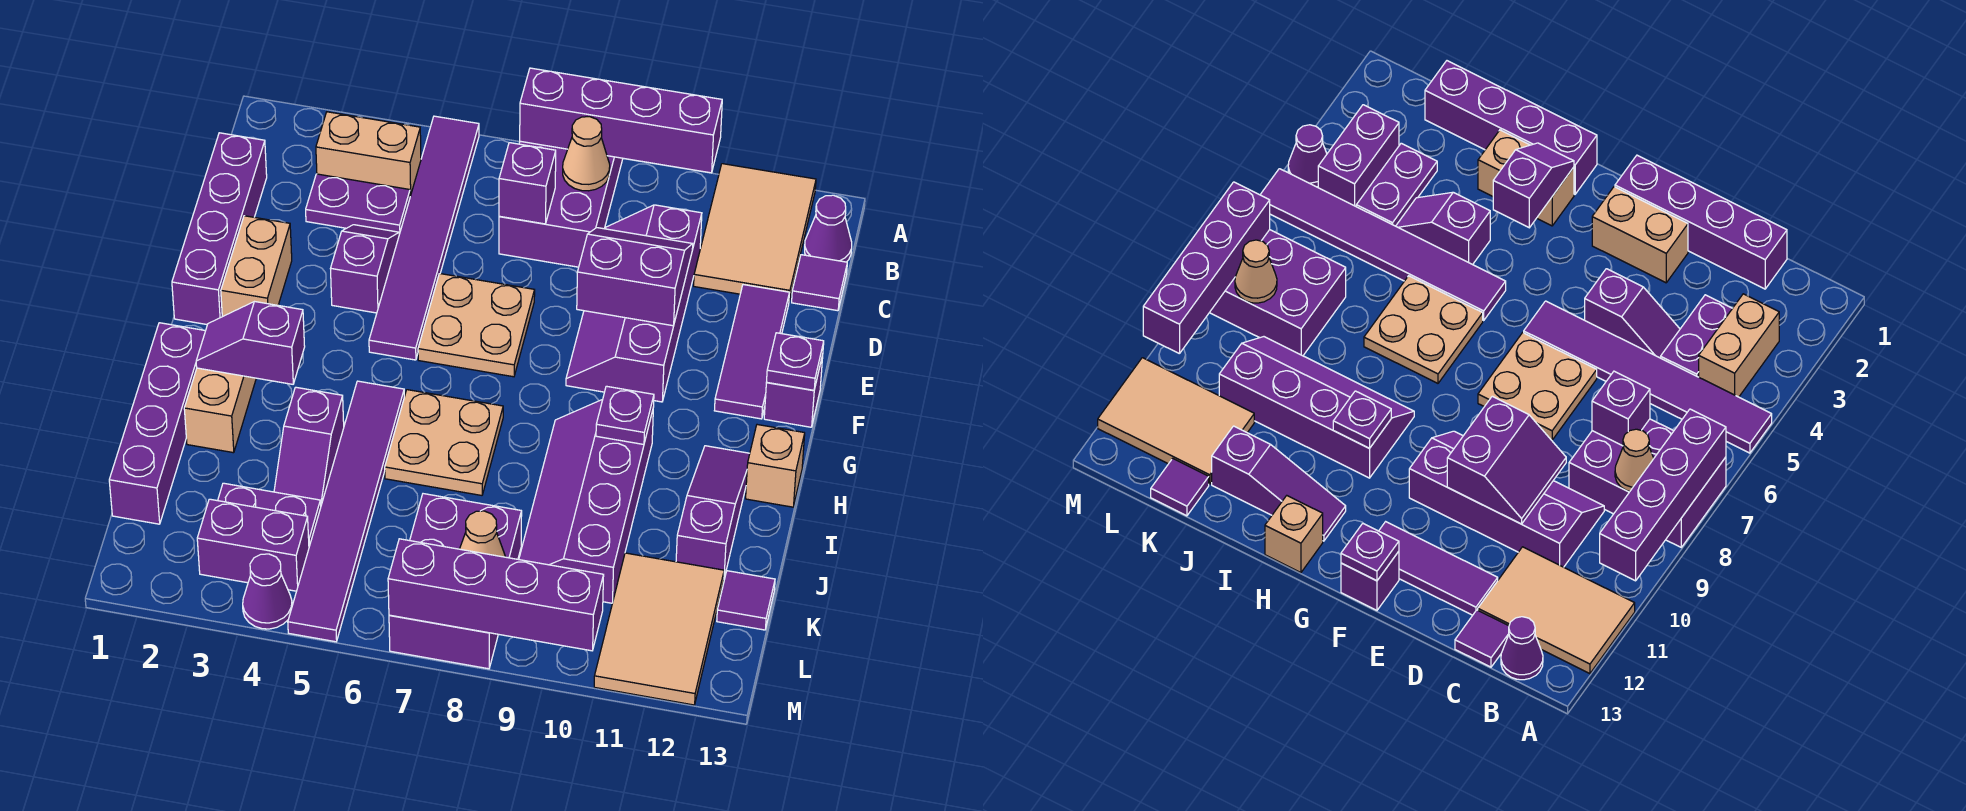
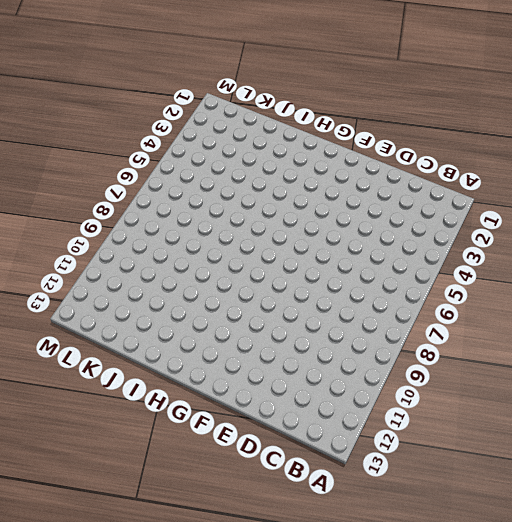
none -> purple 1x6 tile [369,116,479,360]
none -> purple 2x3 brick [499,141,623,267]
none -> tan 2x3 tile [694,164,816,301]
none -> tan 1x2 brick [316,112,421,196]

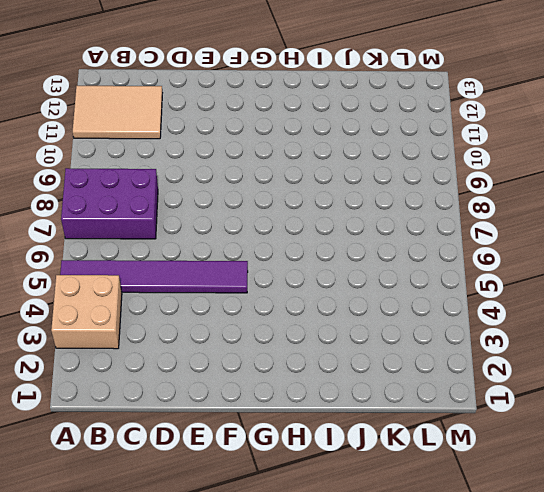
tan 2x2 brick [51,275,122,349] -> tan 1x2 brick [316,112,421,196]
none -> purple 1x1 cone [805,195,852,262]
none -> purple 1x4 brick [172,133,267,325]
none -> purple 1x2 plate [306,174,410,234]
none -> purple 2x4 slope [566,205,702,402]

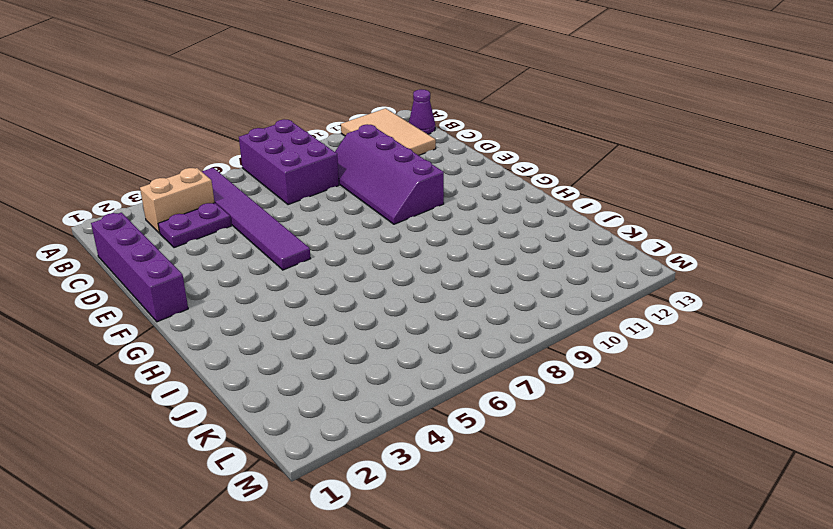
none -> purple 1x1 tile [792,255,847,311]
none -> purple 1x2 slope [330,225,399,313]
none -> purple 1x3 tile [714,285,789,419]
none -> tan 1x2 brick [221,216,292,317]

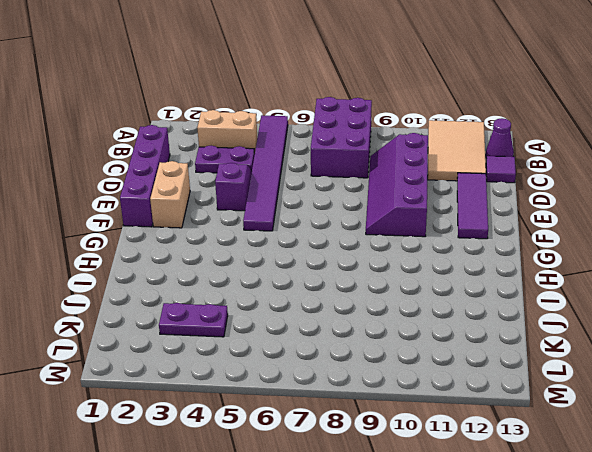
none -> tan 2x2 plate [418,274,535,377]
none -> purple 1x1 brick [764,355,823,427]
none -> purple 1x4 brick [109,323,205,524]
none -> tan 1x2 brick [184,368,256,453]

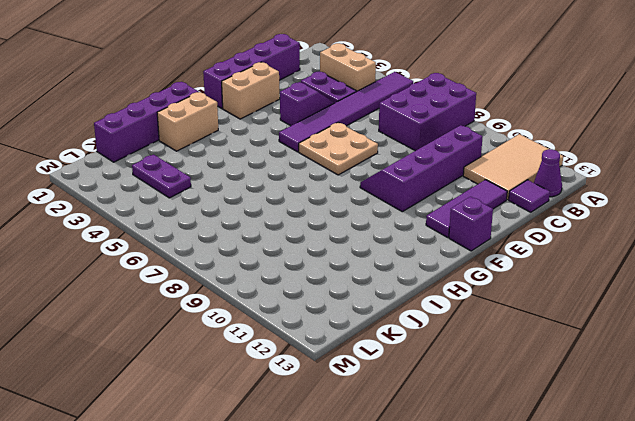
none -> purple 1x6 tile [288,381,404,642]
none -> tan 2x2 plate [385,390,503,495]
none -> purple 2x4 slope [519,399,653,603]
none -> purple 1x3 slope [676,446,750,578]

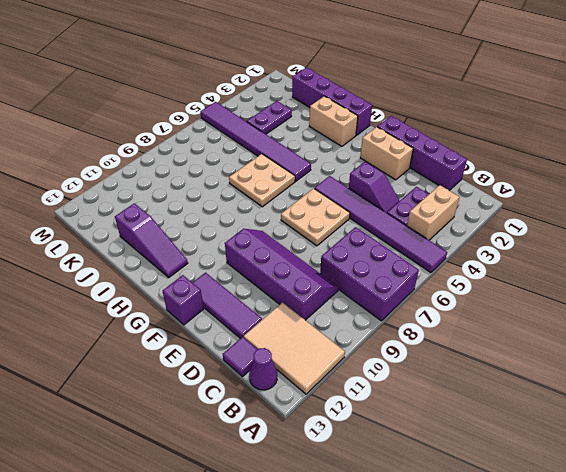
none -> purple 2x4 slope [519,399,653,603]
none -> tan 1x1 brick [746,425,805,507]
none -> purple 1x2 slope [274,387,344,505]
none -> purple 2x3 brick [389,494,522,669]

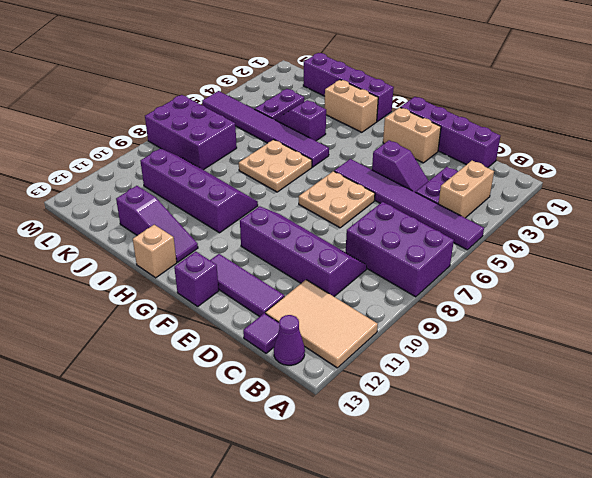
none -> tan 2x3 tile [594,553,724,705]
none -> purple 1x1 tile [717,571,775,630]
none -> purple 1x2 brick [197,499,309,591]
none -> purple 1x1 cone [243,554,292,629]

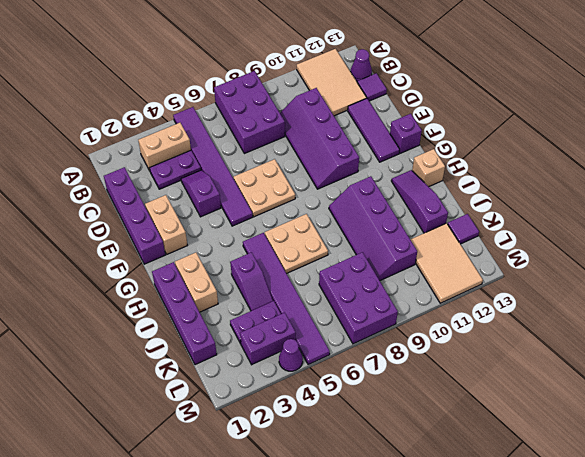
none -> purple 1x4 brick [520,68,722,173]
none -> tan 1x1 cone [563,117,610,191]
none -> purple 1x1 brick [499,143,556,224]
none -> purple 2x2 slope [577,228,693,326]

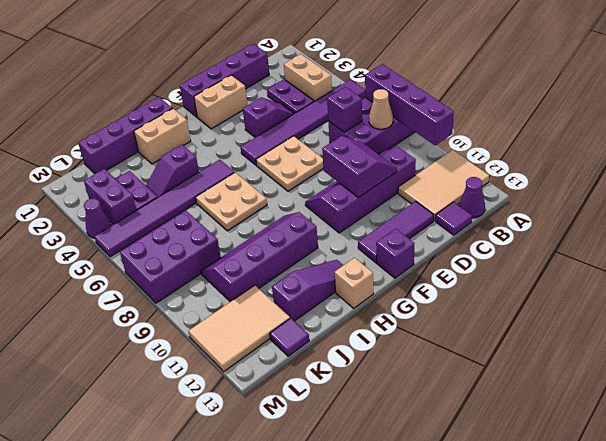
none -> purple 1x1 plate [767,333,824,390]
none -> purple 1x2 slope [196,302,305,384]
none -> purple 1x1 plate [596,386,654,444]
none -> tan 1x1 cone [460,511,505,557]

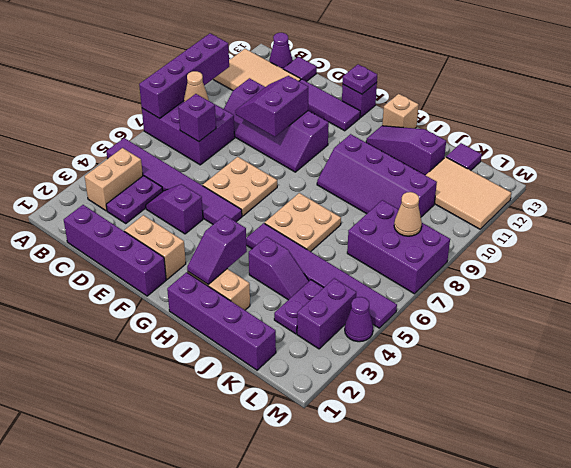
none -> purple 1x1 plate [596,386,654,444]
none -> purple 1x4 brick [388,539,604,651]

